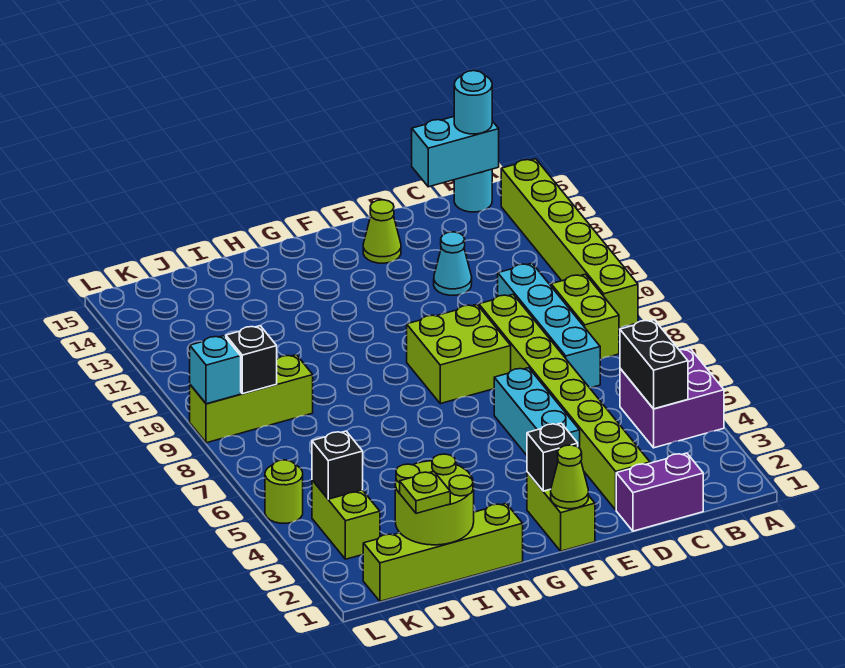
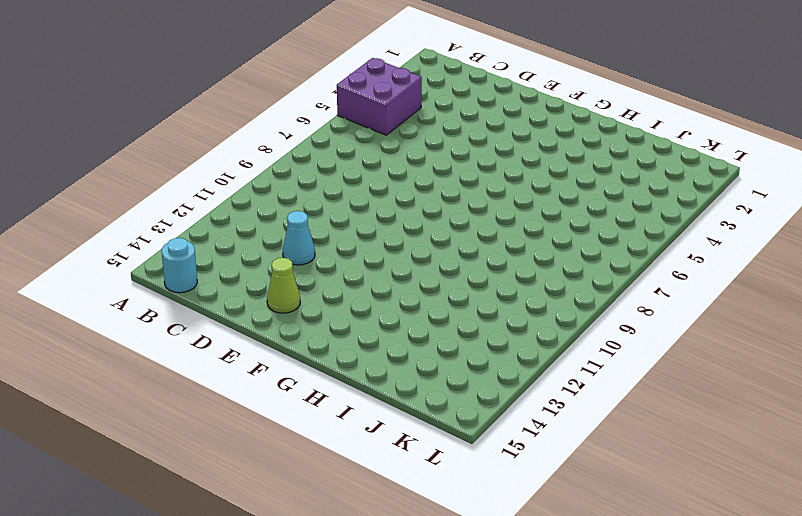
none -> lime 1x6 brick [501,159,638,328]
none -> lime 1x2 brick [551,274,619,359]
none -> purple 1x2 brick [616,453,703,531]

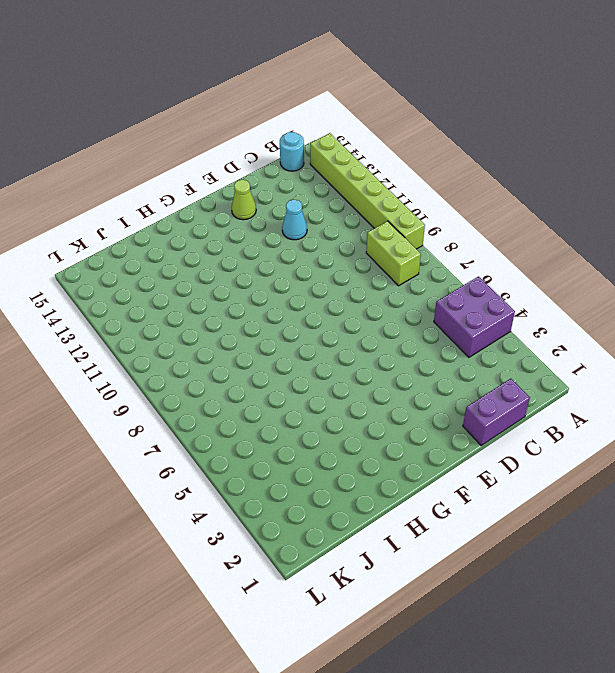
none -> cyan 1x4 brick [498,263,600,388]
none -> lime 1x8 brick [479,295,650,510]
none -> cyan 1x3 brick [494,368,580,455]

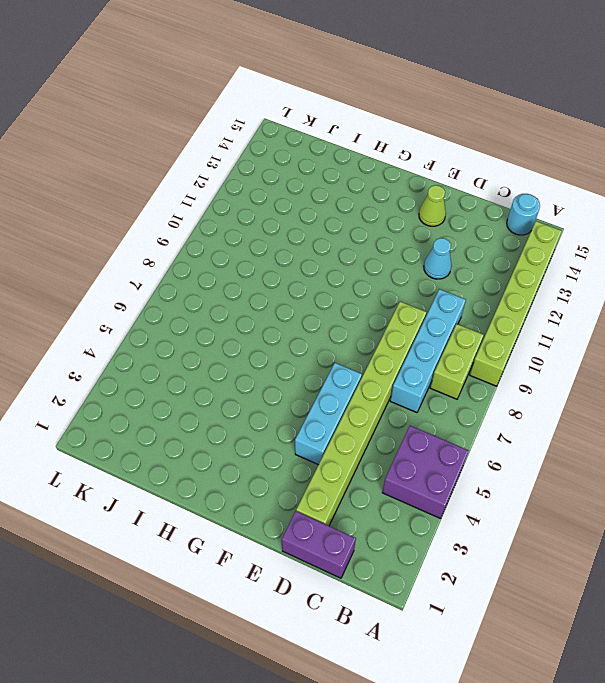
none -> lime 2x2 brick [407,305,511,404]
none -> lime 1x2 brick [527,472,595,551]
none -> lime 1x4 brick [363,503,523,601]

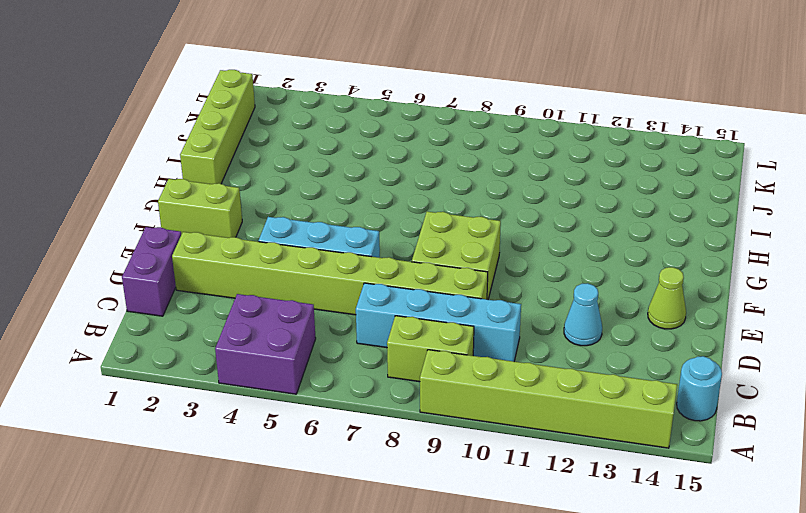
none -> lime 1x3 brick [190,355,313,443]
none -> lime 1x2 brick [312,480,380,559]
none -> lime 1x1 round brick [265,460,303,523]

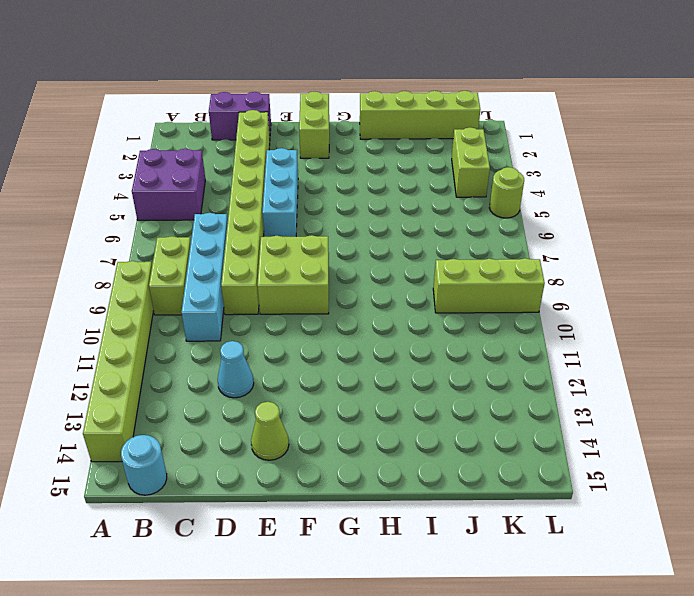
none -> black 1x2 brick [620,320,688,409]
none -> cyan 1x2 brick [412,117,499,187]
none -> lime 1x1 cone [551,445,588,509]

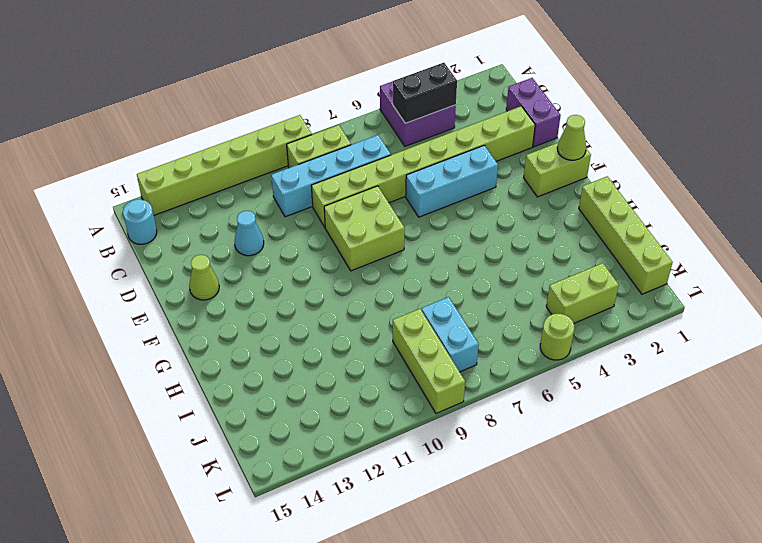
cyan 1x2 brick [422,297,479,372] -> cyan 1x2 brick moved to [412,117,499,187]
none -> black 1x1 brick [527,423,578,491]
none -> lime 2x2 round brick [395,454,474,545]
none -> black 1x1 brick [312,431,363,499]

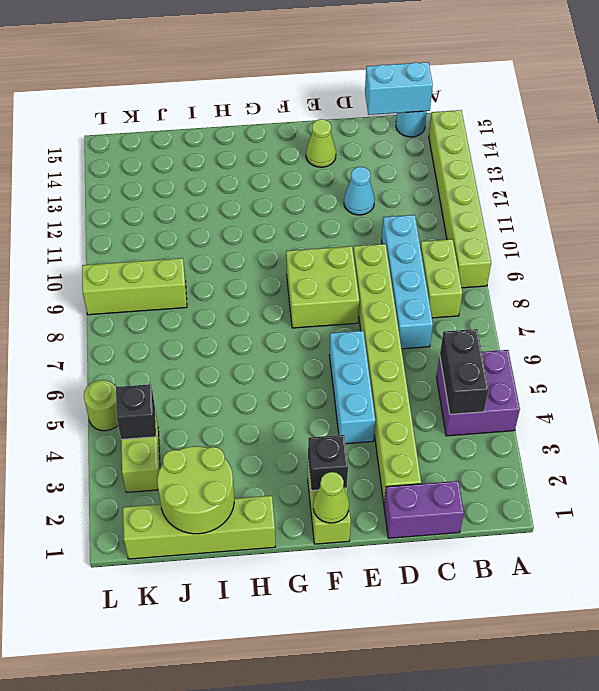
none -> black 1x1 brick [226,326,277,394]
none -> cyan 1x1 brick [190,336,241,404]
none -> cyan 1x1 round brick [454,71,492,134]

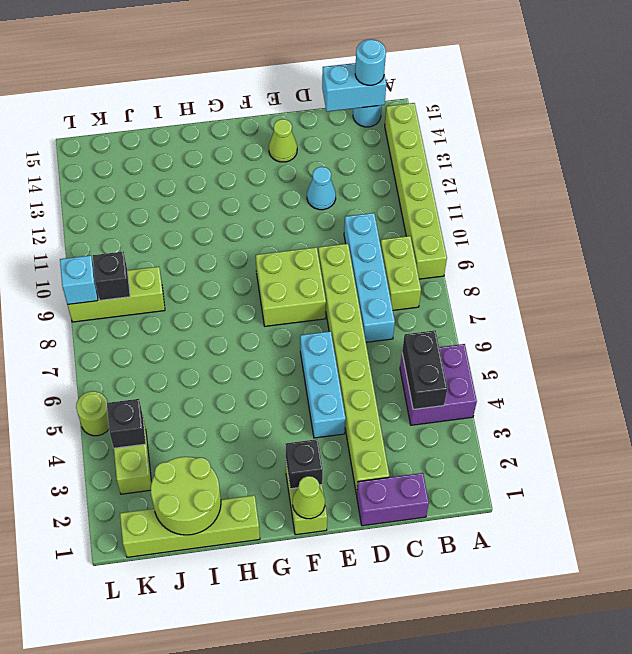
none -> lime 1x1 plate [400,471,450,513]

